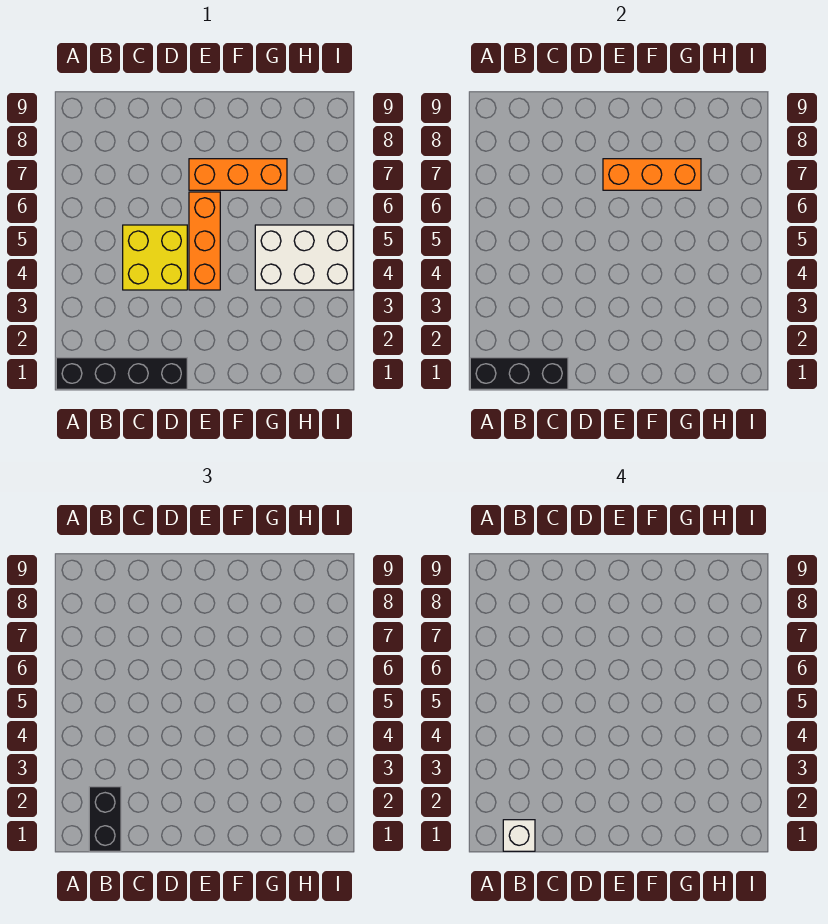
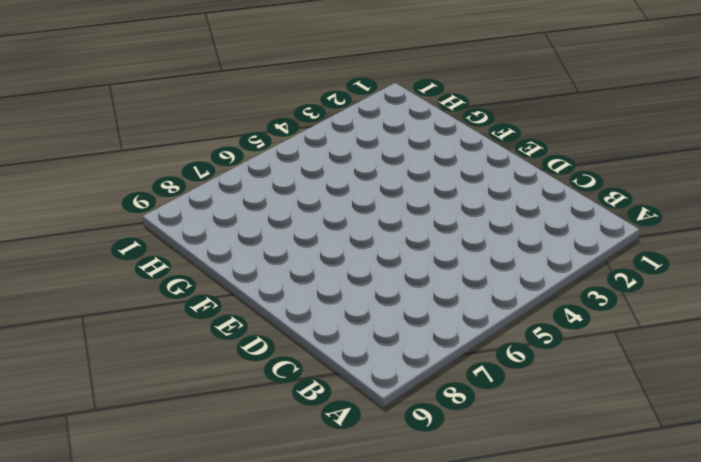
none -> black 1x4 brick [56,358,187,389]
none -> yellow 2x2 brick [123,225,187,290]

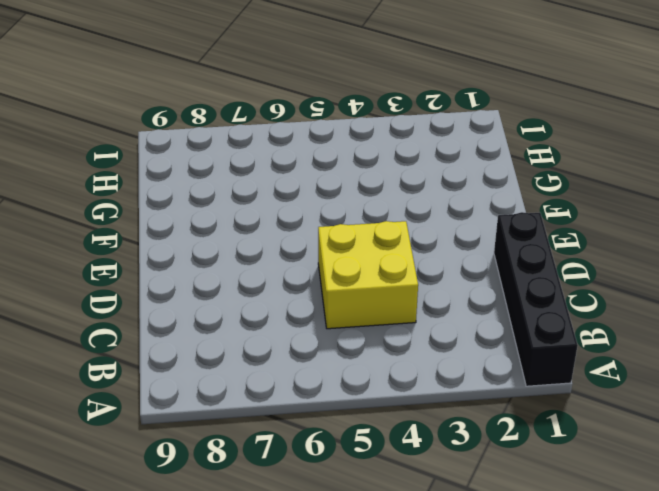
none -> orange 1x3 brick [189,192,220,290]
none -> orange 1x3 brick [189,159,287,190]

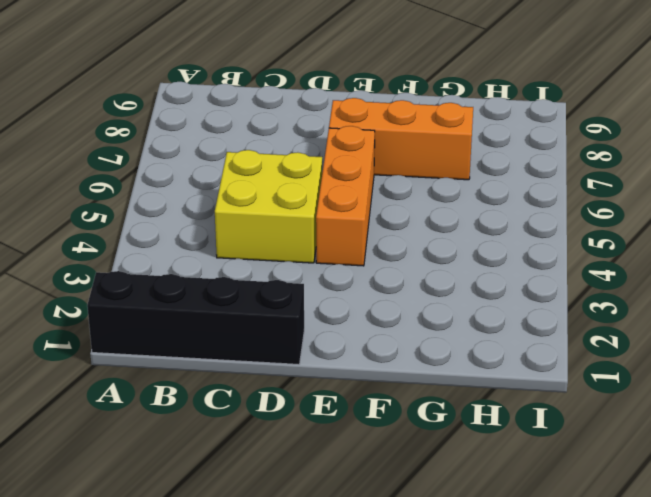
none -> white 2x3 brick [255,225,353,290]
none -> black 1x3 brick [470,358,568,389]

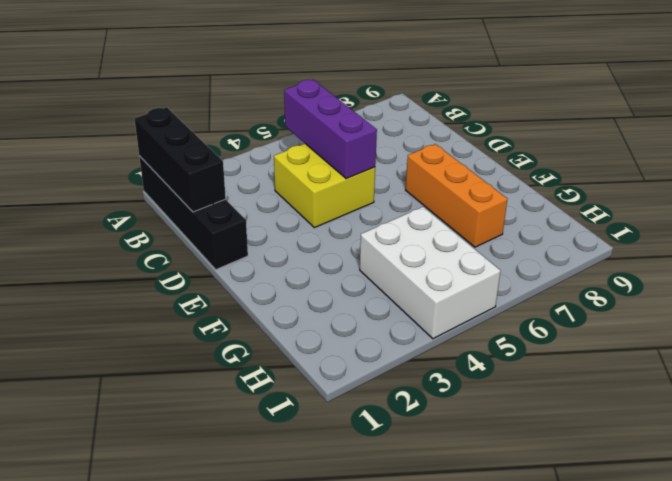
purple 1x3 brick [284,80,377,179] -> none
none -> orange 1x3 brick [189,192,220,290]
none -> orange 1x3 brick [603,159,701,190]

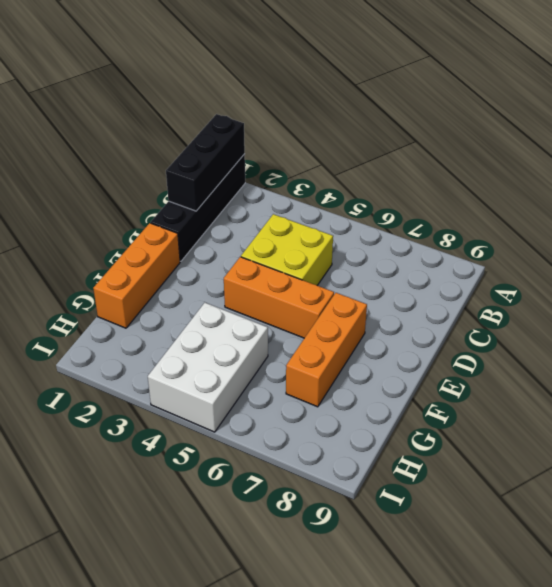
orange 1x3 brick [93,223,180,328] -> orange 1x3 brick moved to [603,159,701,190]
none -> black 1x2 brick [89,787,121,851]
none -> white 1x1 brick [503,820,535,851]

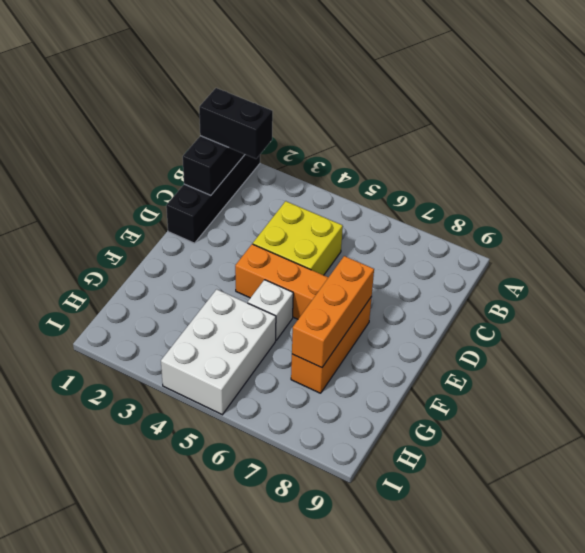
white 1x1 brick [248,280,293,340] -> white 1x1 brick moved to [503,820,535,851]

